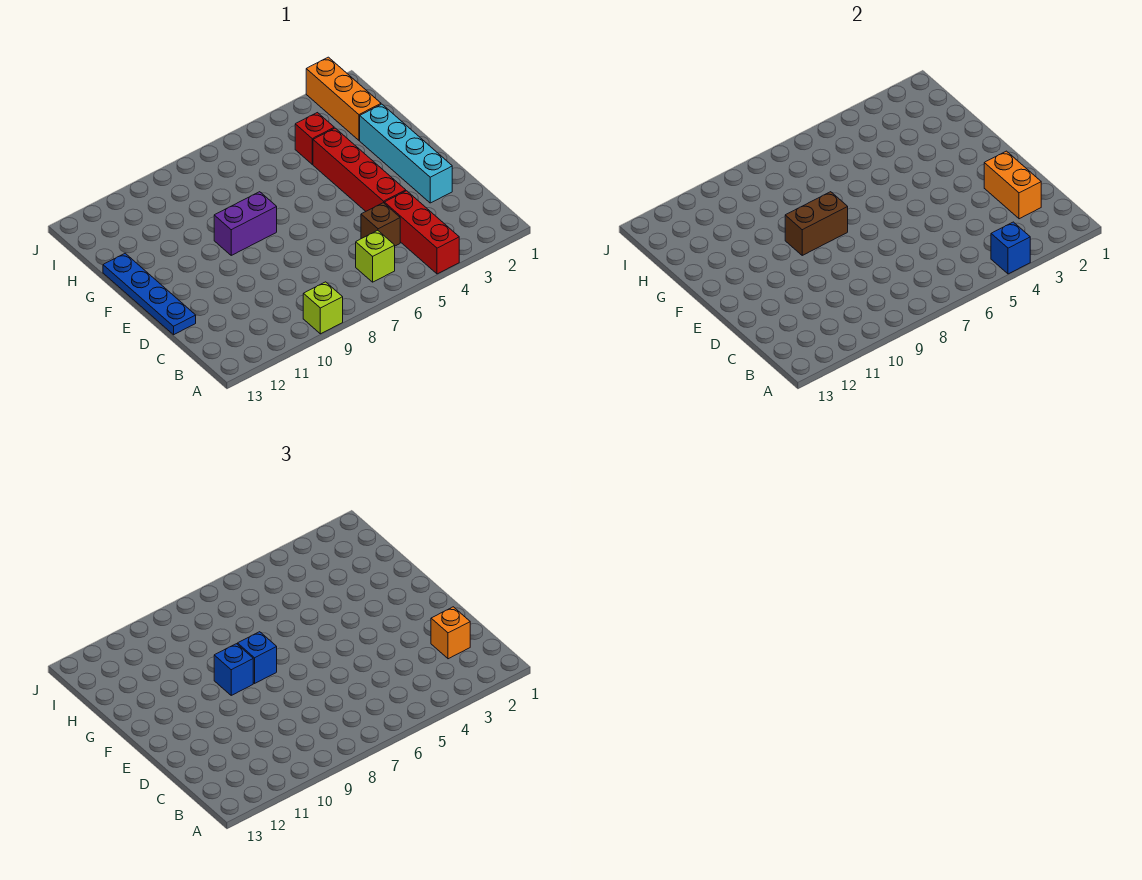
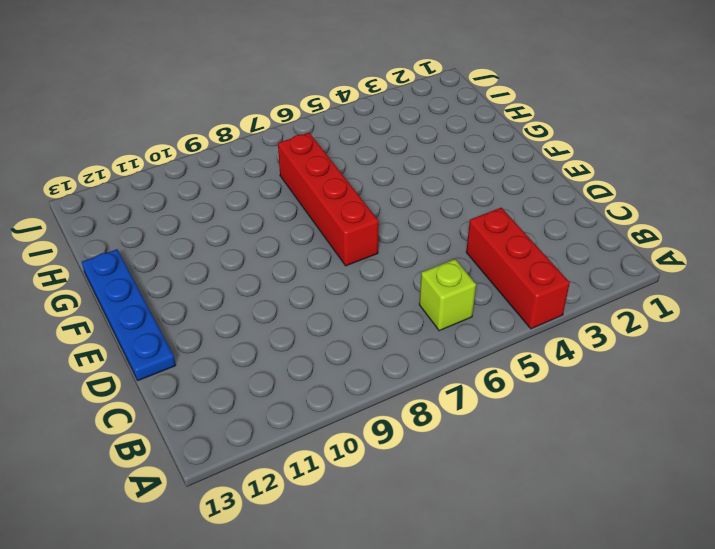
red 1x4 brick [278,133,379,266] -> red 1x4 brick moved to [313,128,406,211]
none -> lime 1x1 brick [303,282,343,334]
none -> brown 1x1 brick [361,203,400,246]
none -> cyan 1x4 brick [360,104,452,203]

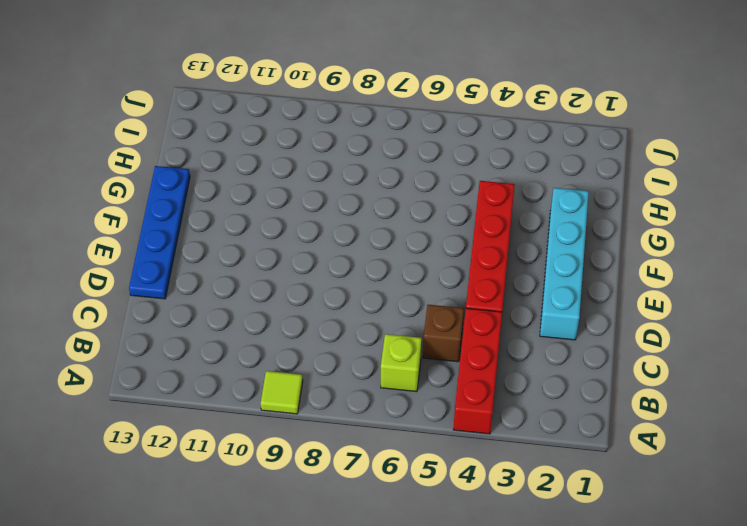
lime 1x1 tile [260,371,303,414] -> lime 1x1 brick [303,282,343,334]
none -> purple 1x2 brick [214,192,277,255]
none -> orange 1x3 brick [306,57,381,140]
none -> red 1x1 brick [295,113,334,164]

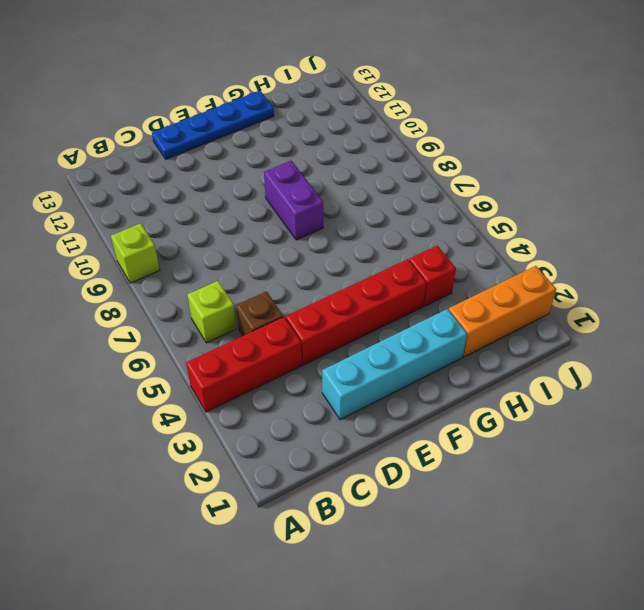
none -> blue 1x1 brick [991,222,1030,274]
none -> orange 1x2 brick [984,151,1041,219]
none -> brown 1x2 brick [785,192,848,255]

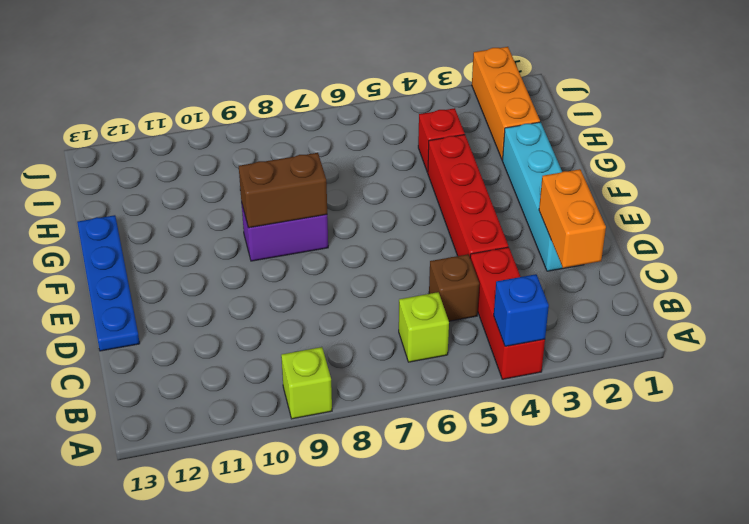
none -> orange 1x1 brick [431,607,470,659]
none -> blue 1x1 brick [238,632,277,683]
none -> blue 1x1 brick [214,644,253,695]

